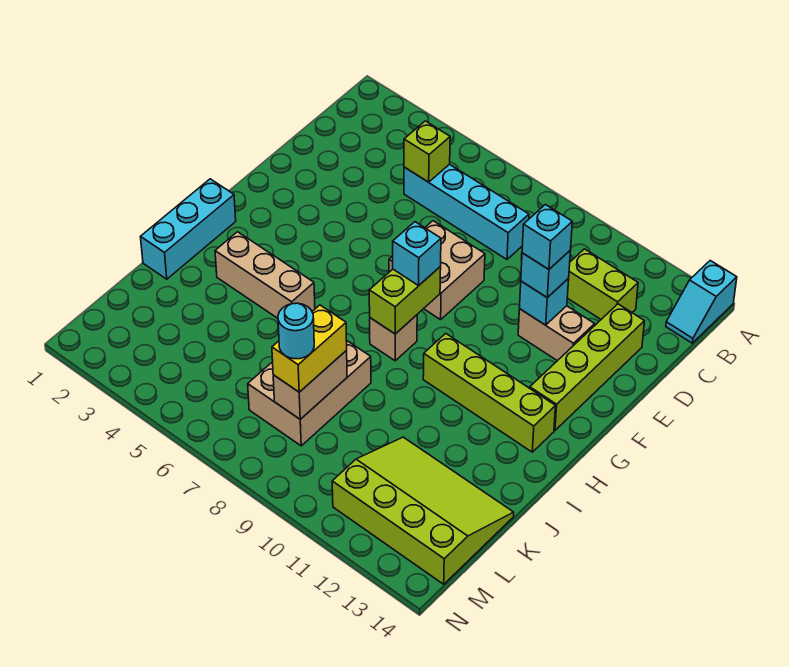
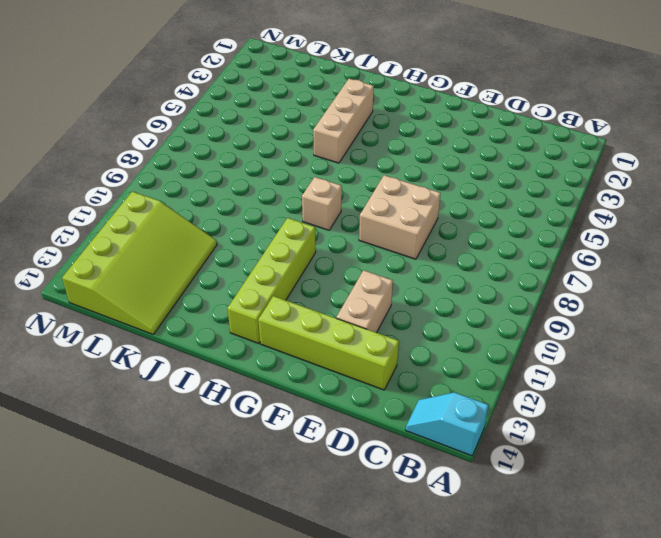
none -> cyan 1x4 brick [404,164,529,259]
none -> lime 1x2 brick [567,249,638,319]
none -> cyan 1x3 brick [141,179,236,279]

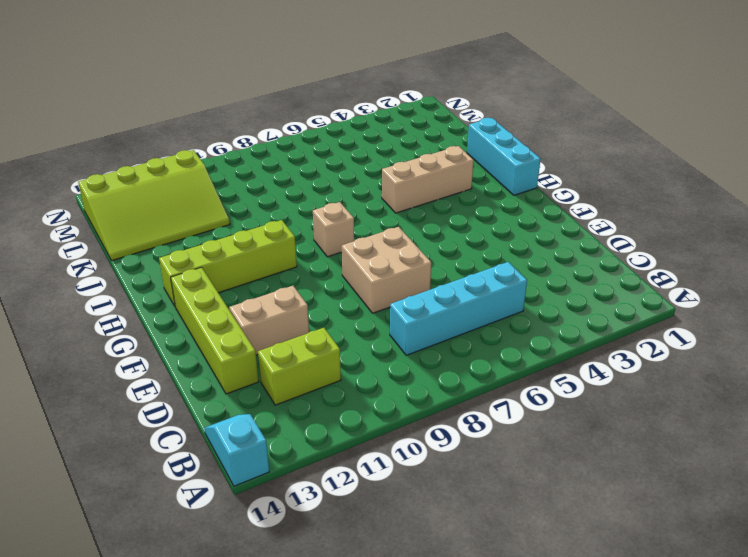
none -> tan 2x3 brick [248,340,371,446]
none -> lime 1x1 brick [404,121,450,182]
none -> cyan 1x1 brick [520,278,569,325]

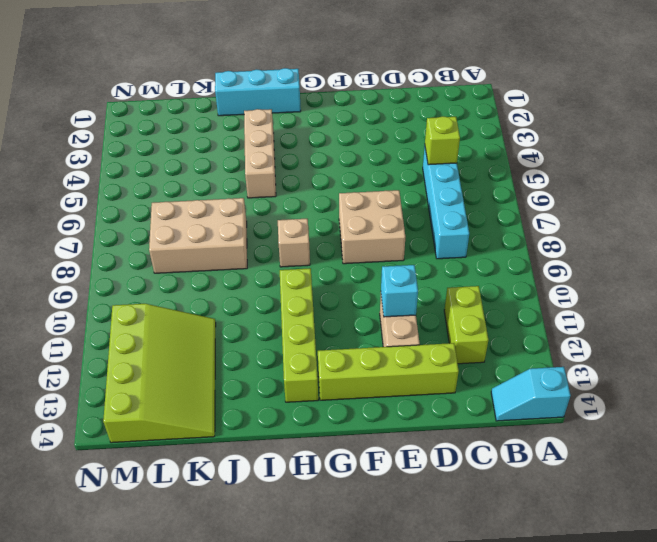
none -> lime 1x2 brick [369,267,441,334]
none -> tan 1x2 brick [273,351,347,419]
none -> cyan 1x1 brick [521,250,571,298]

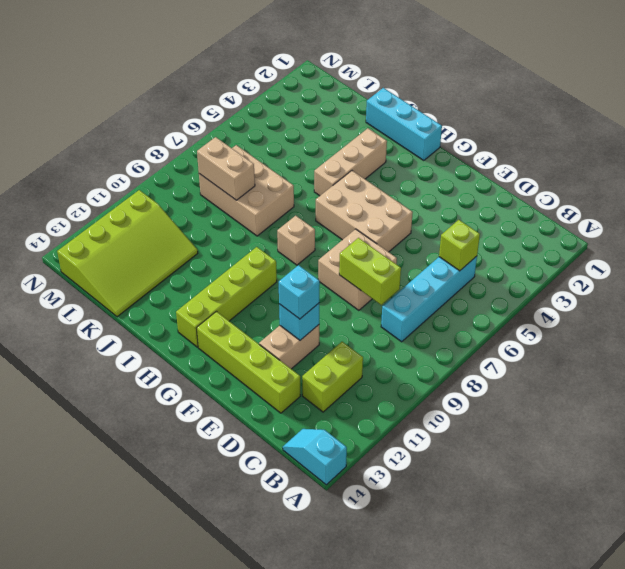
lime 1x2 brick [339,238,401,305] -> lime 1x2 brick moved to [369,267,441,334]
tan 2x3 brick [316,171,413,252] -> none
none -> cyan 1x1 brick [393,222,441,286]
none -> yellow 1x2 brick [272,305,347,392]
none -> cyan 1x1 brick [522,205,572,269]

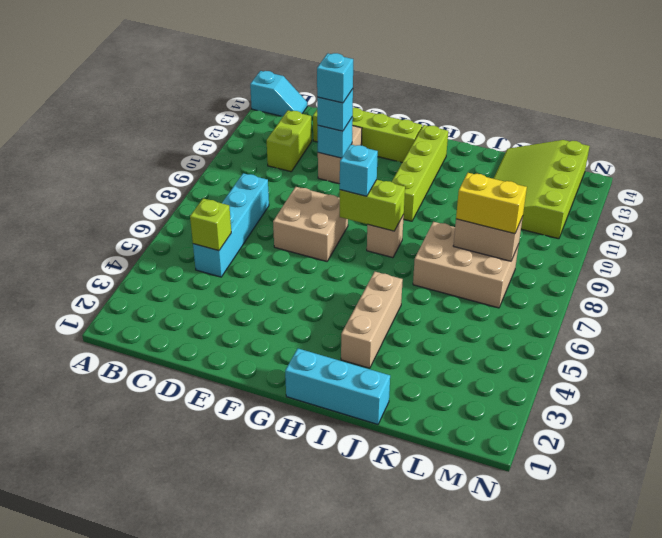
none -> cyan 1x1 round brick [278,303,314,359]

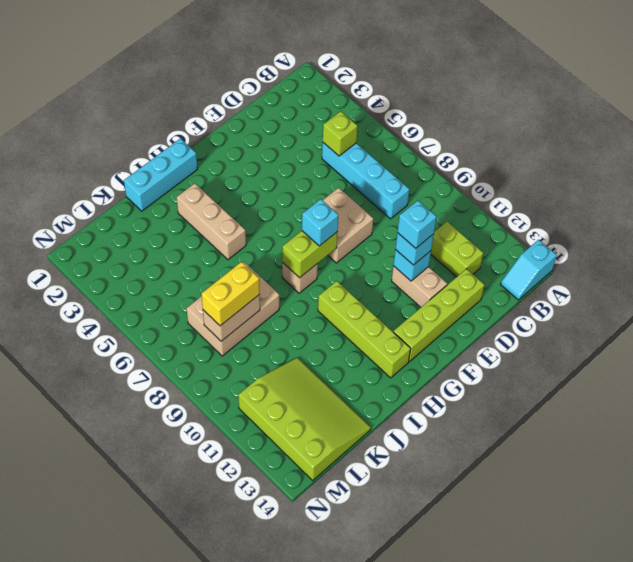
none -> cyan 1x1 round brick [278,303,314,359]

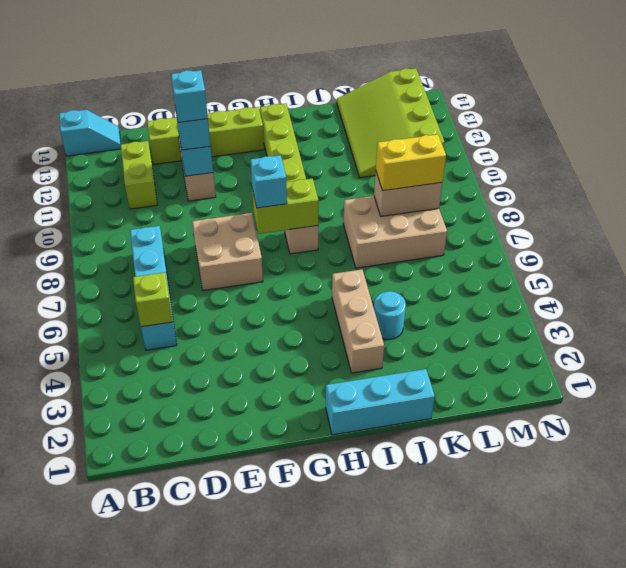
cyan 1x1 round brick [374,291,406,339] -> cyan 1x1 round brick moved to [278,303,314,359]

